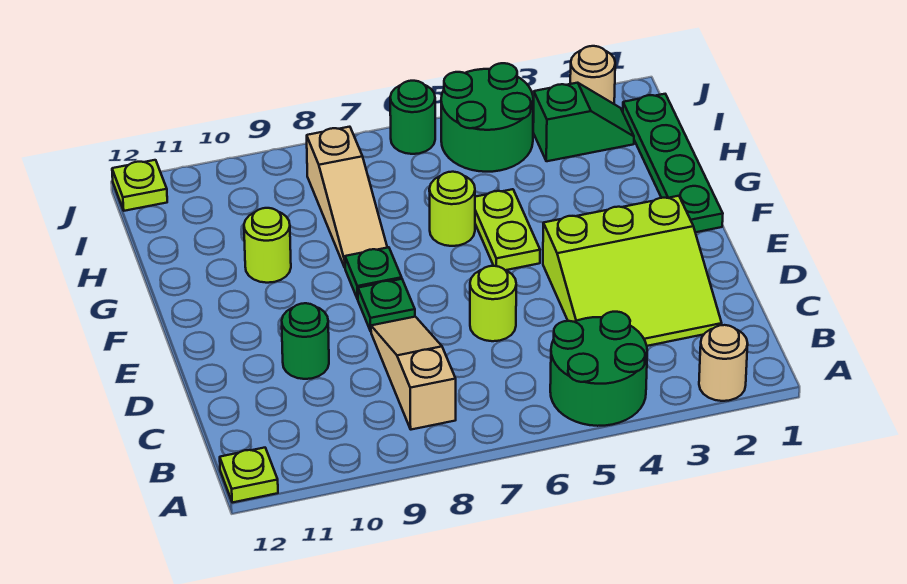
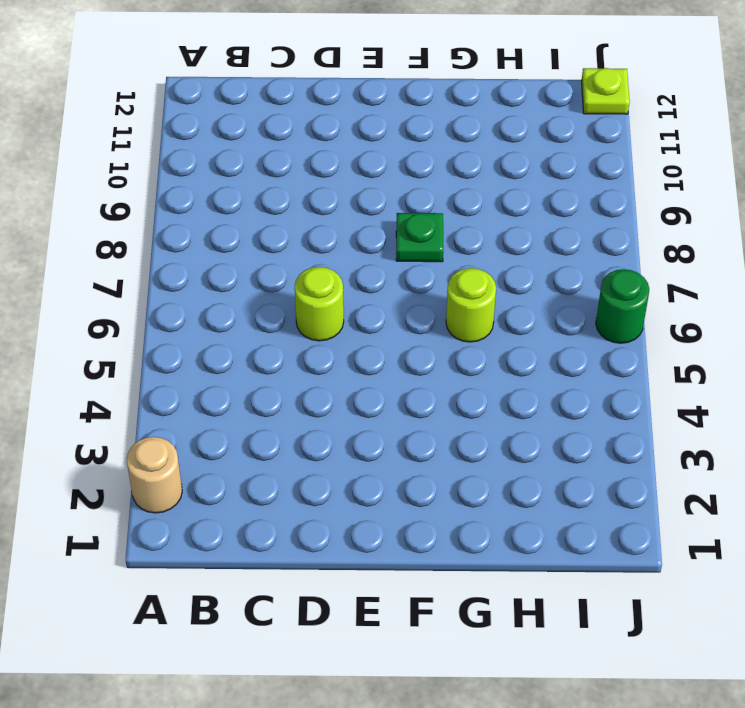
none -> green 2x2 round brick [550,312,647,426]
none -> lime 1x1 plate [220,448,278,503]
none -> tan 1x3 slope [371,317,456,430]

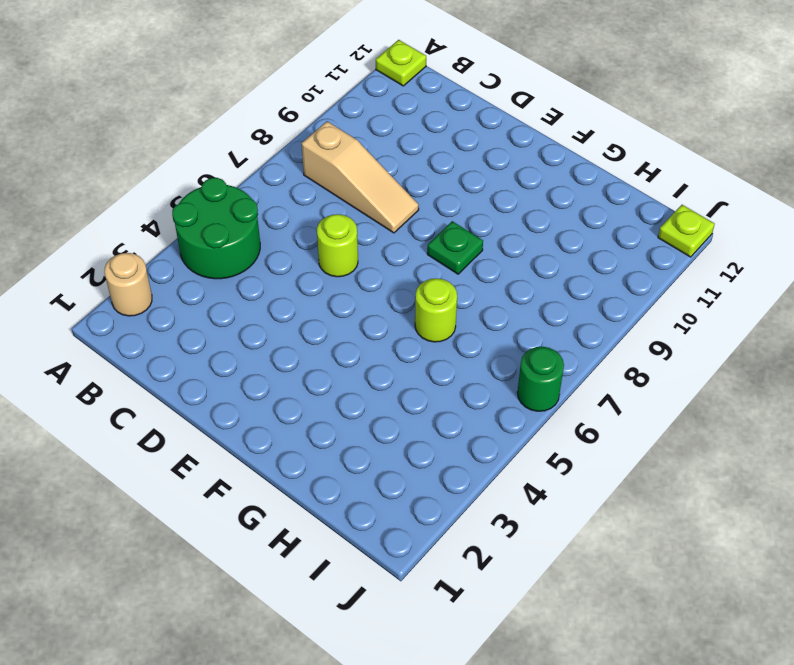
none -> lime 3x3 slope [543,196,722,346]
none -> green 1x1 round brick [282,303,329,379]
none -> green 1x1 plate [358,279,415,331]

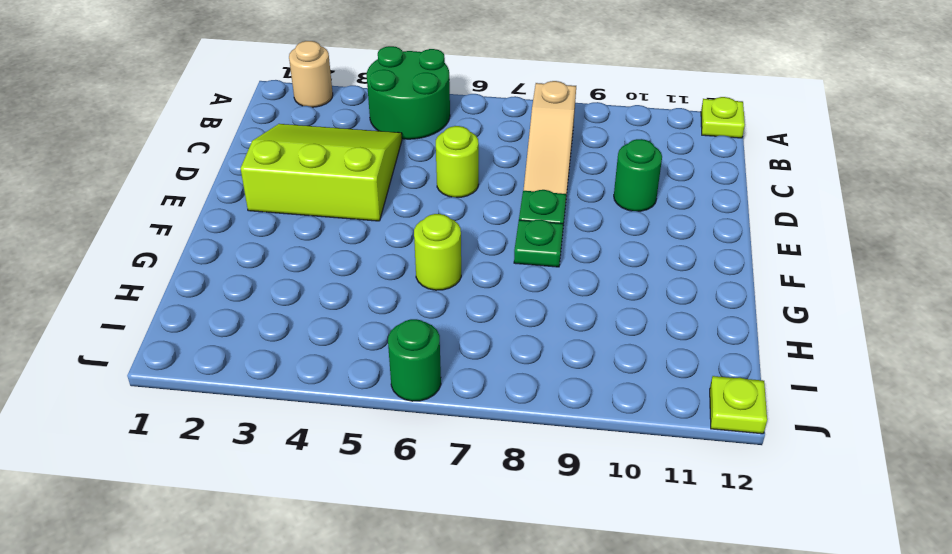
none -> green 1x4 plate [623,94,723,232]
none -> lime 1x2 plate [475,189,540,270]
none -> tan 1x3 slope [307,127,387,267]

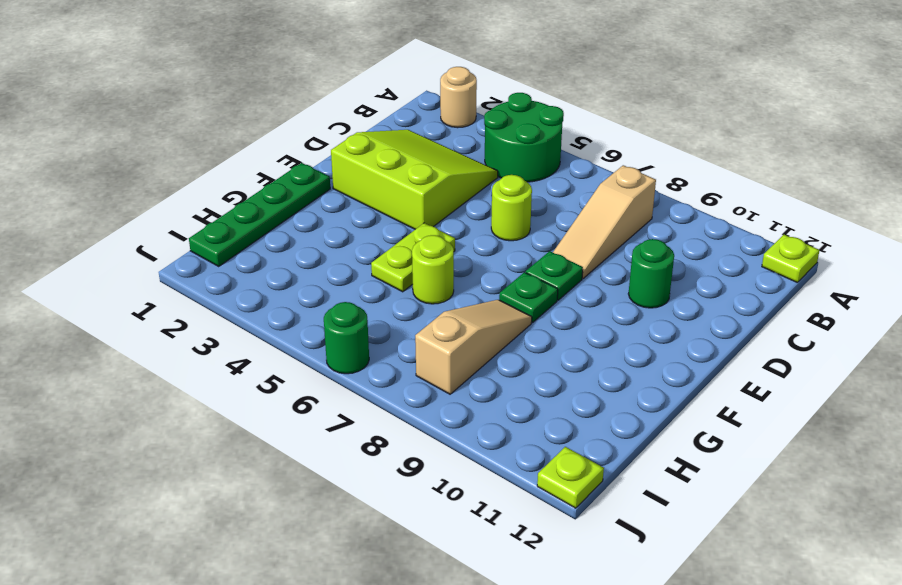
none -> lime 1x1 round brick [244,208,291,283]
none -> green 1x2 slope [533,83,634,161]
none -> green 2x2 round brick [441,63,533,172]

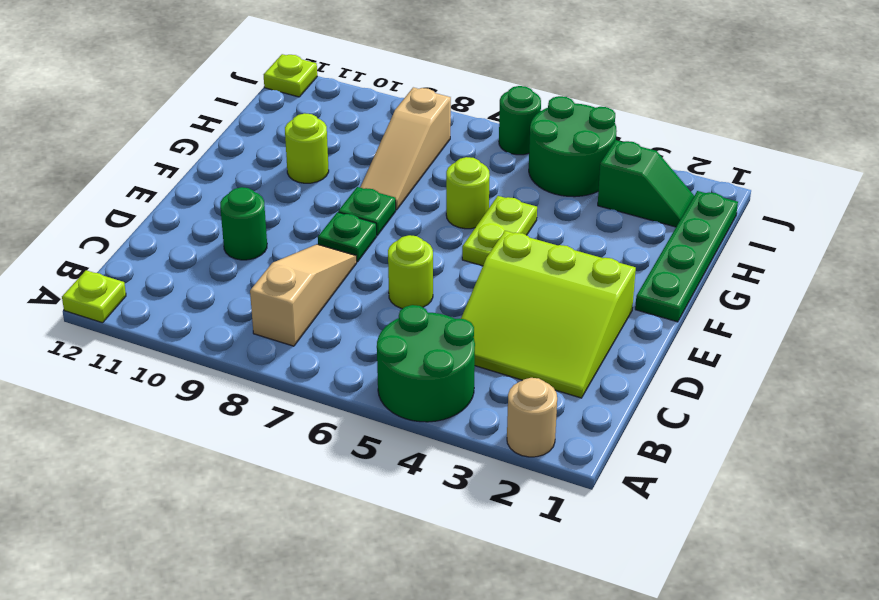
none -> tan 1x1 round brick [570,46,615,104]

